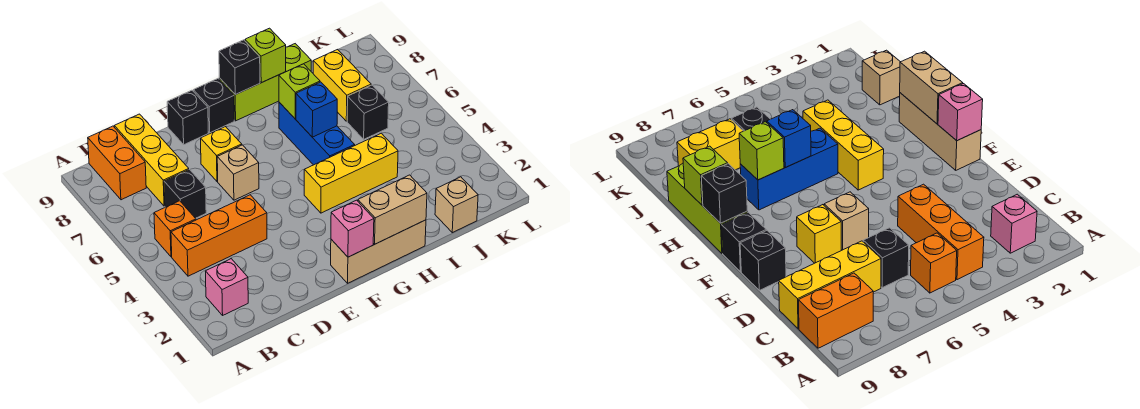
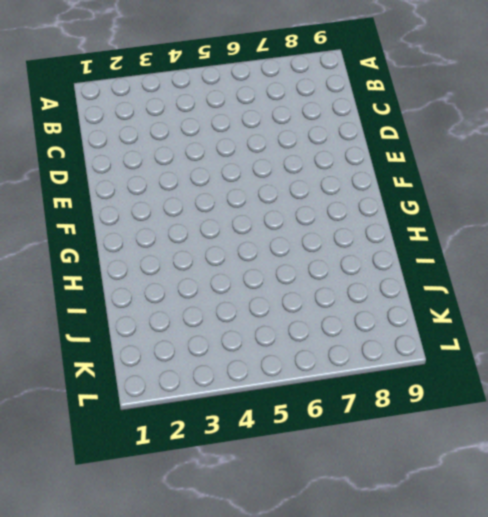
none -> pink 1x1 brick [205,259,248,315]
none -> orange 1x3 brick [171,195,267,276]
none -> orange 1x1 brick [154,201,196,257]

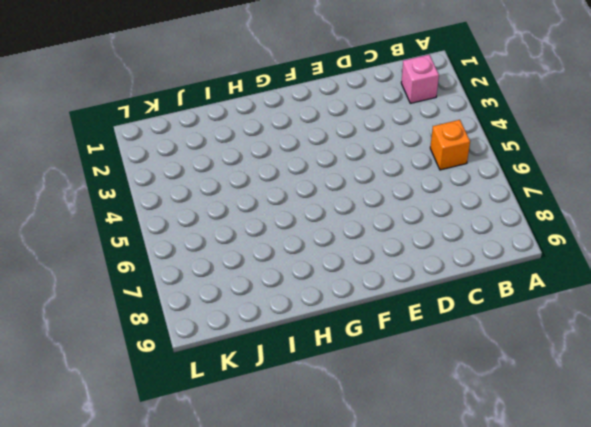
none -> orange 1x3 brick [171,195,267,276]
none -> orange 1x2 brick [88,126,146,200]
none -> black 1x1 brick [164,170,206,218]

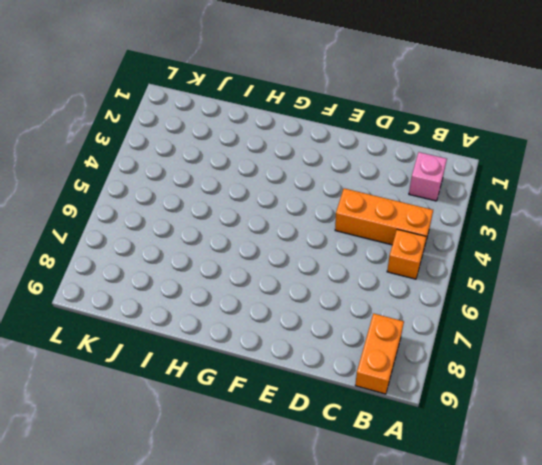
none -> black 1x1 brick [164,170,206,218]
none -> yellow 1x3 brick [114,114,189,206]
none -> tan 1x1 brick [217,145,259,200]

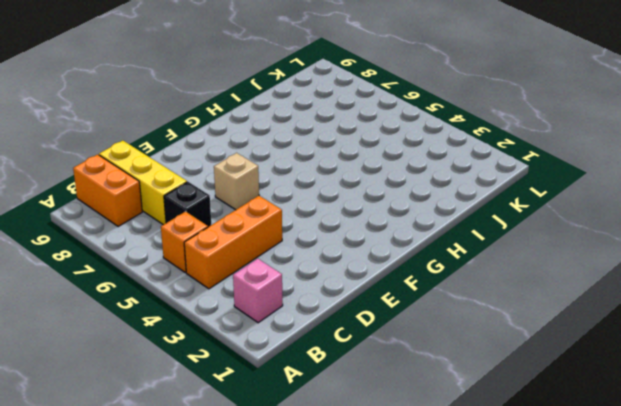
none -> yellow 1x1 brick [201,127,242,182]
none -> black 1x1 brick [167,90,208,145]
none -> tan 1x3 brick [331,220,426,283]

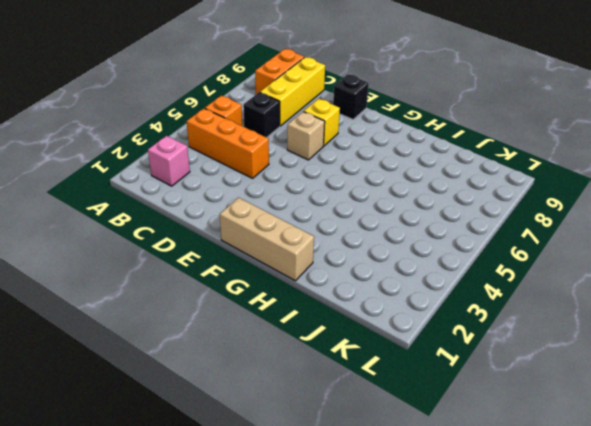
none -> black 1x1 brick [193,79,234,133]
none -> yellow 1x3 brick [304,133,398,213]
none -> lime 1x3 brick [219,44,311,121]

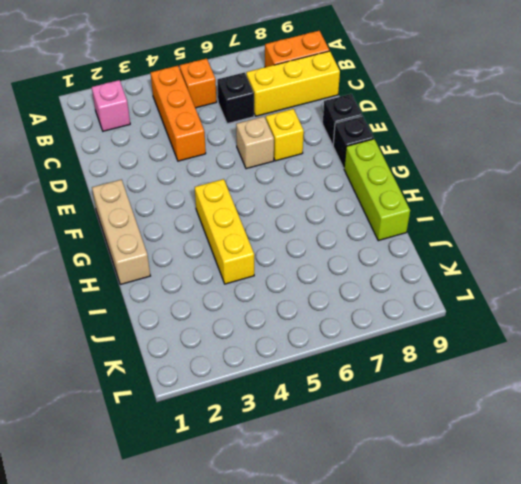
none -> blue 1x3 brick [279,102,355,165]
none -> tan 1x1 brick [435,177,478,233]
none -> black 1x1 brick [347,85,389,139]

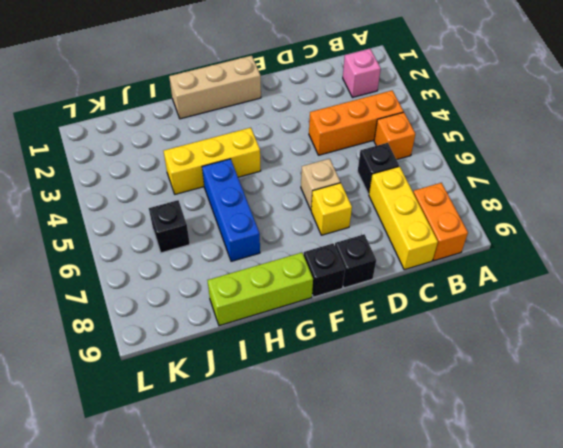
none -> tan 1x1 brick [435,177,478,233]
none -> yellow 1x2 brick [313,49,371,121]
none -> pink 1x1 brick [331,200,374,257]

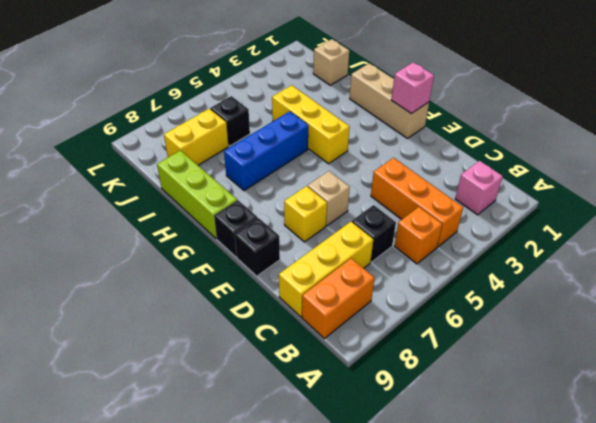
none -> tan 1x2 brick [358,175,427,244]
none -> black 1x1 brick [219,40,260,95]
none -> blue 1x1 brick [296,82,337,137]

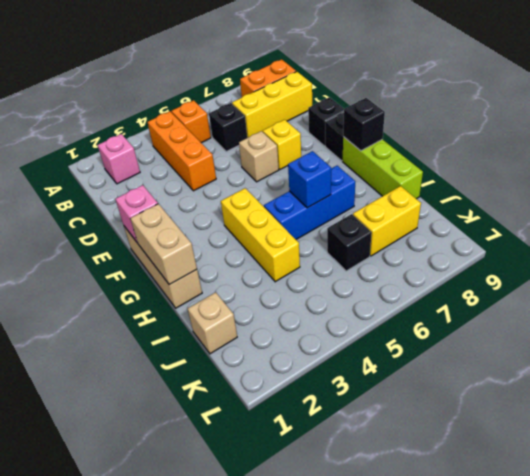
none -> lime 1x1 brick [279,64,320,119]
none -> lime 1x1 brick [245,28,286,83]

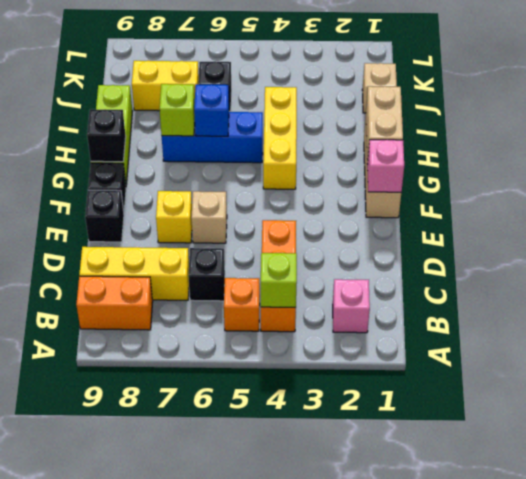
lime 1x1 brick [261,253,297,307] -> lime 1x1 brick moved to [245,28,286,83]

